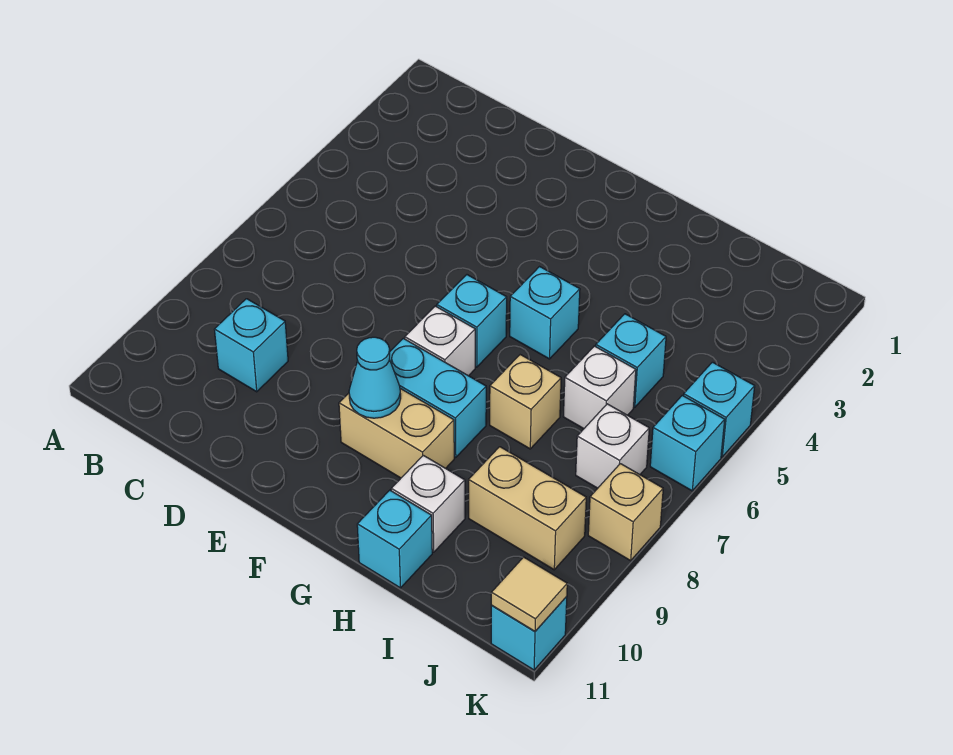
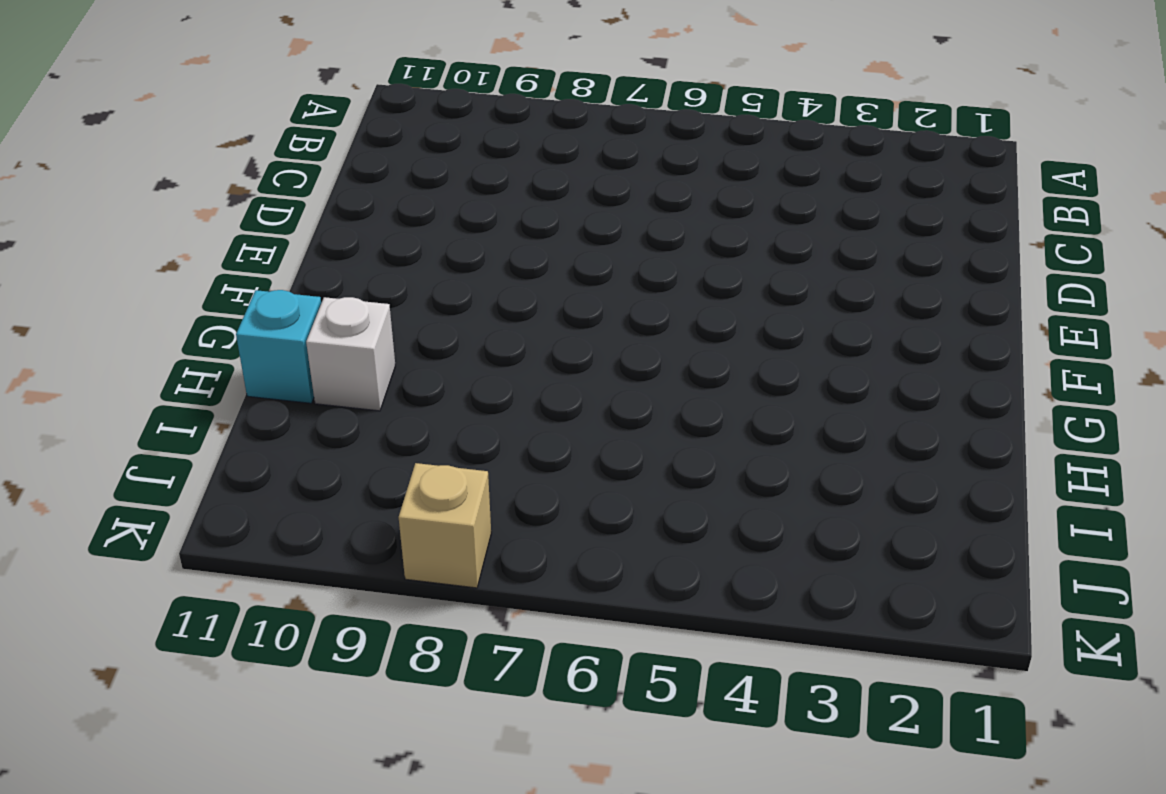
none -> cyan 1x1 brick [214,299,288,392]
none -> cyan 1x1 brick [437,275,507,367]
none -> white 1x1 brick [405,306,475,376]

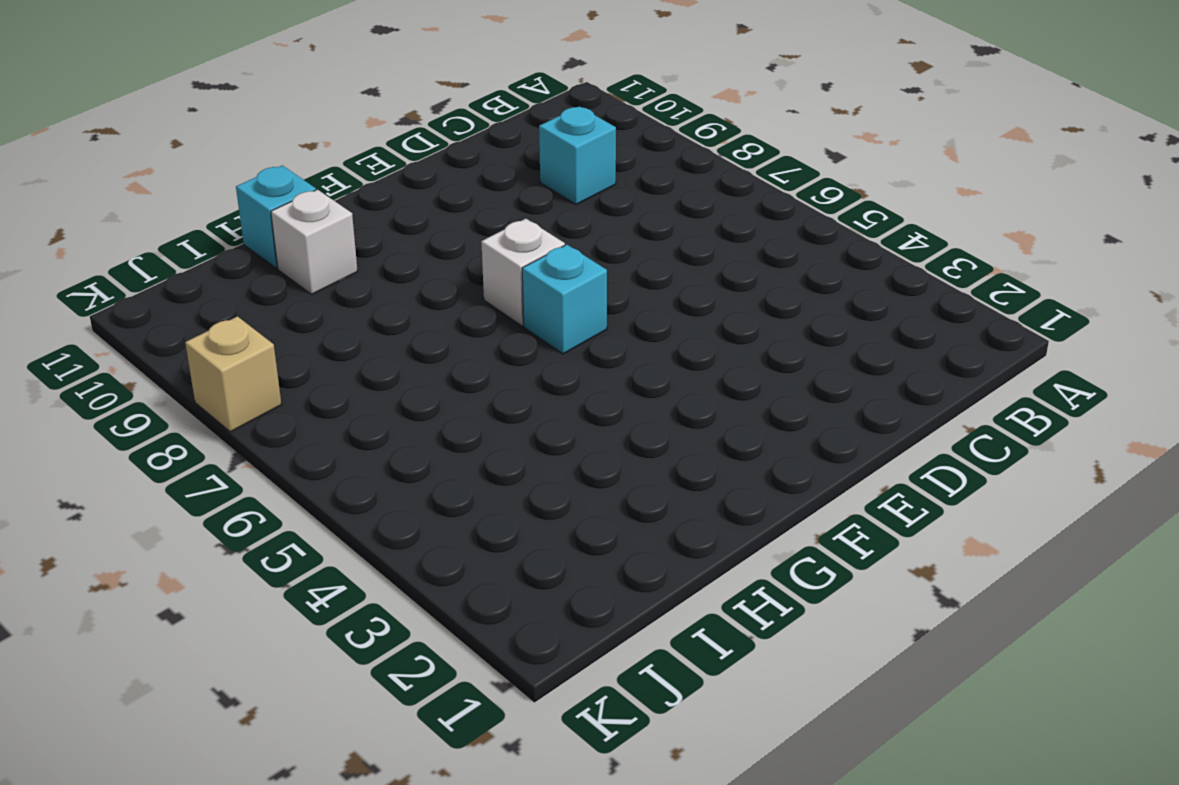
none -> cyan 1x2 brick [390,338,486,458]
none -> tan 1x2 brick [339,389,454,478]
none -> cyan 1x1 brick [510,267,580,359]

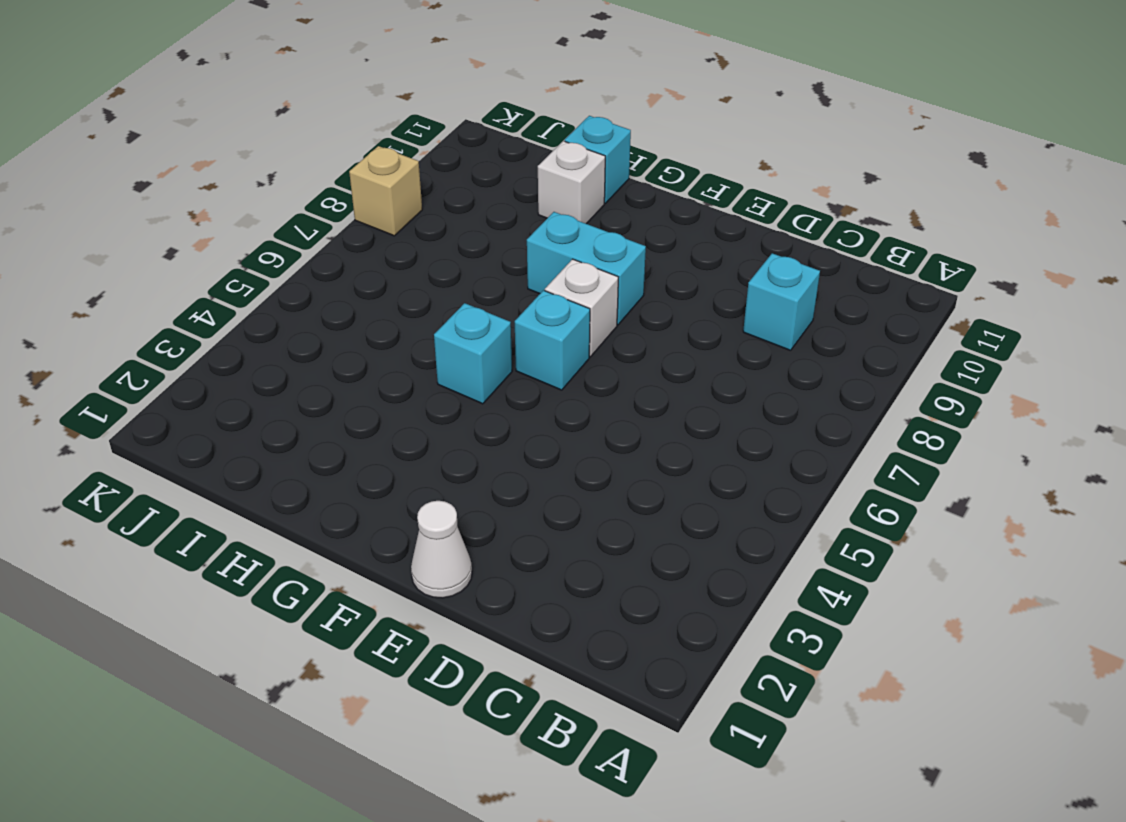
white 1x1 cone [411,501,472,598] -> none
none -> tan 1x2 brick [339,389,454,478]
none -> tan 1x1 brick [490,355,561,449]
none -> cyan 1x1 brick [596,314,666,407]

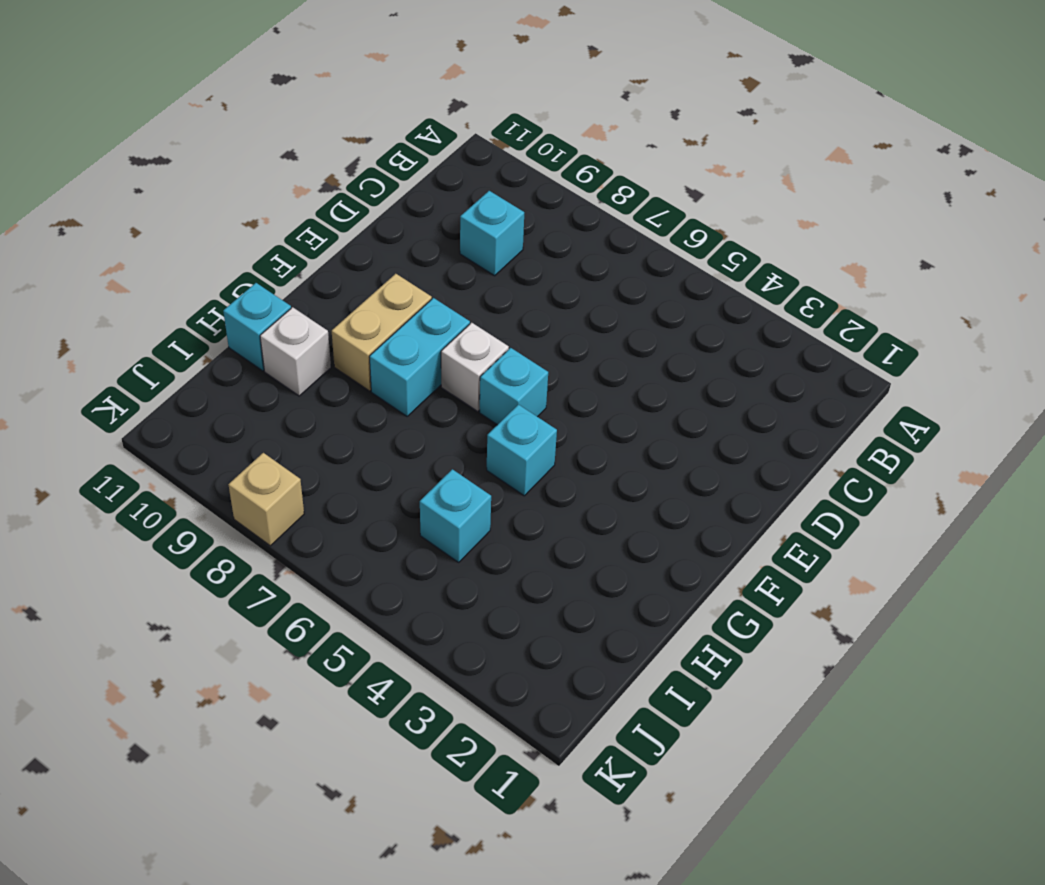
none -> tan 1x1 brick [490,355,561,449]
none -> white 1x1 brick [563,346,636,429]
none -> tan 1x2 brick [469,447,586,570]

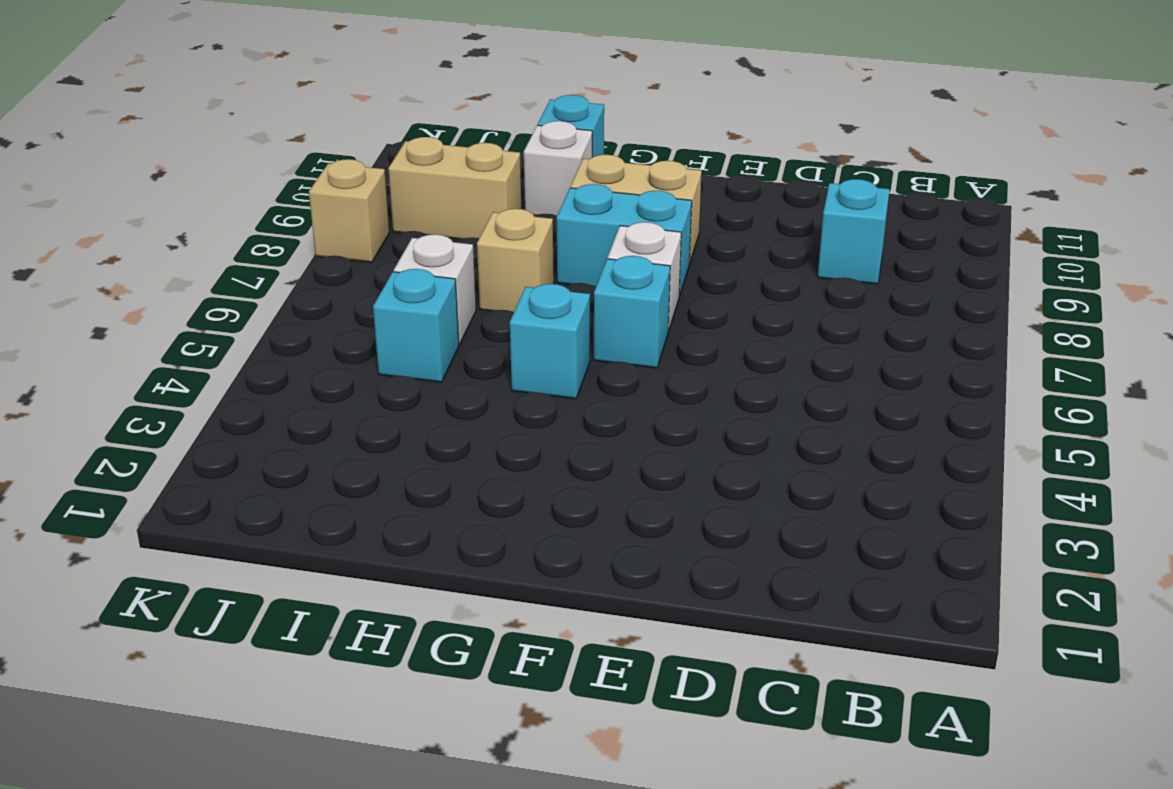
none -> white 1x1 brick [576,404,649,488]
none -> cyan 1x1 brick [683,362,755,457]
none -> cyan 1x1 brick [650,395,725,491]

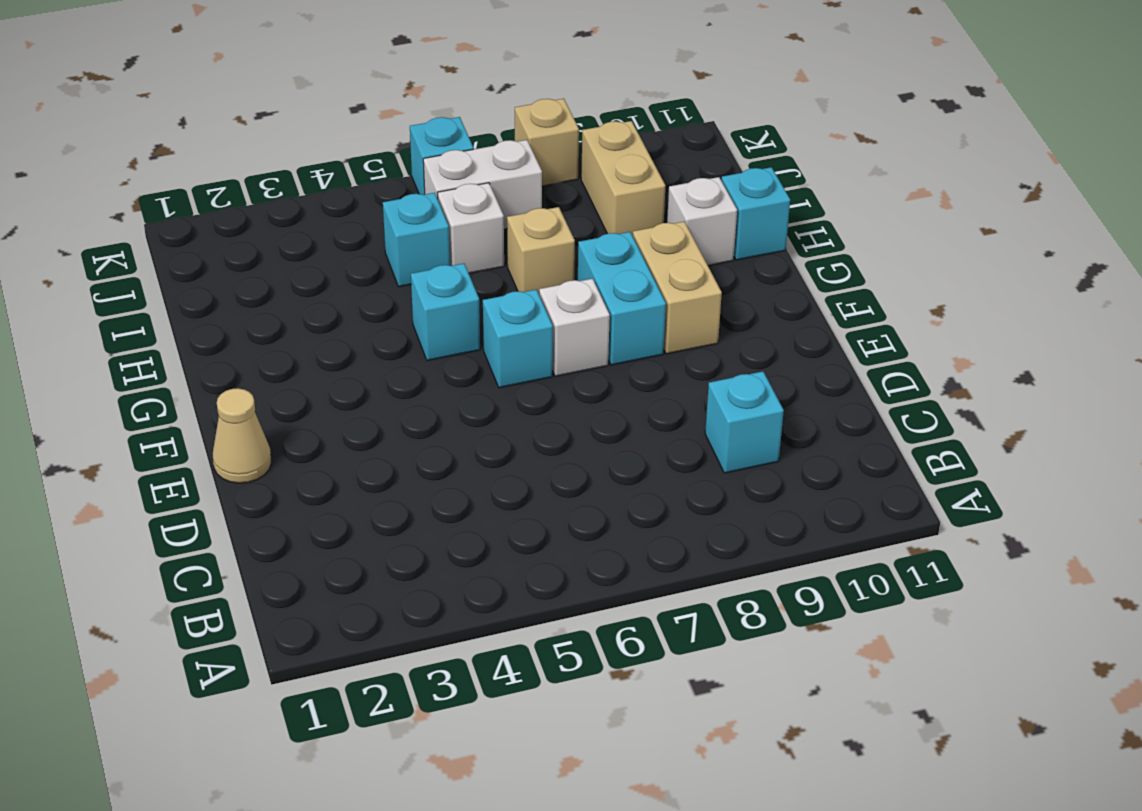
tan 1x1 cone [213,388,271,483] -> none
white 1x2 brick [423,140,542,229] -> white 1x1 brick [576,404,649,488]
none -> cyan 1x1 brick [683,362,755,457]
none -> cyan 1x1 brick [491,597,567,670]
none -> cyan 1x1 cone [349,337,401,418]

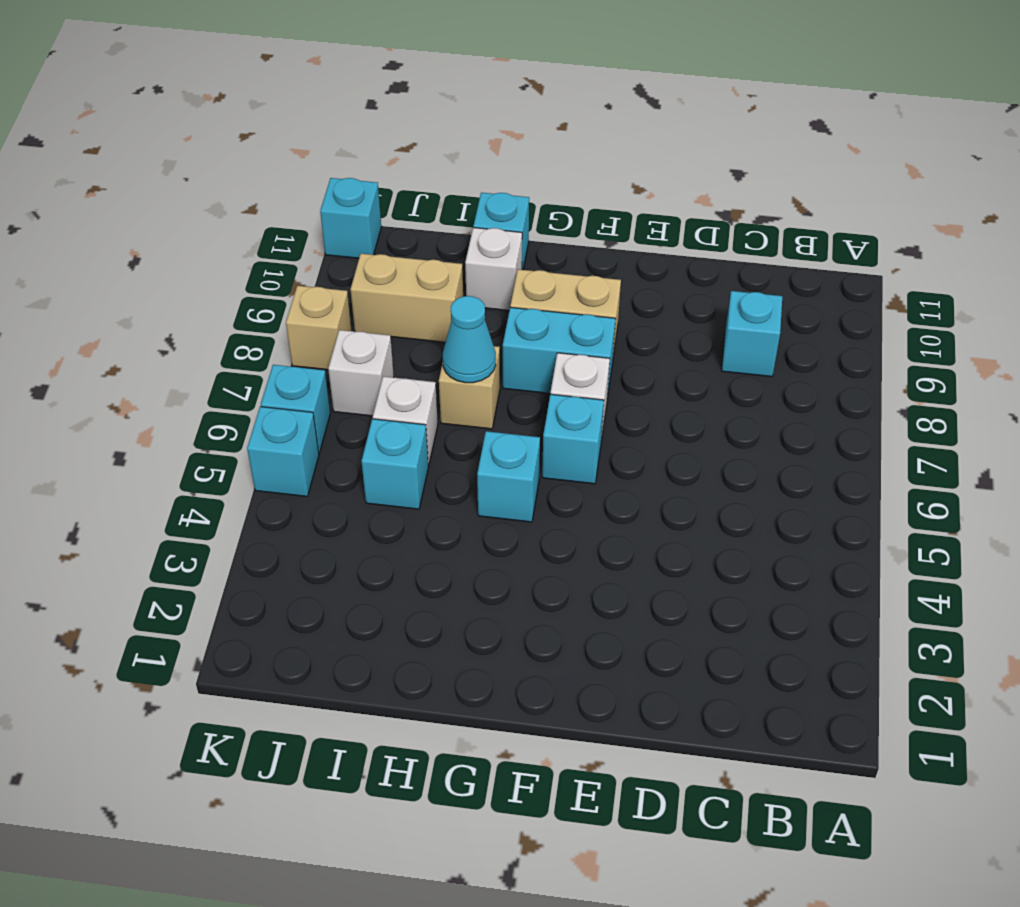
cyan 1x1 cone [443,296,496,383] -> cyan 1x1 cone moved to [349,337,401,418]
none -> tan 1x1 tile [491,557,567,631]

